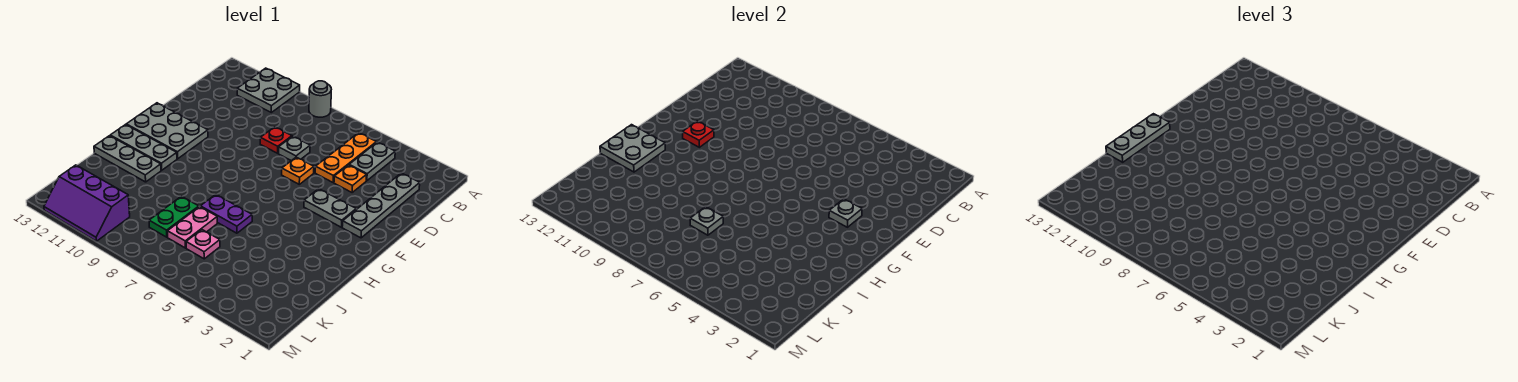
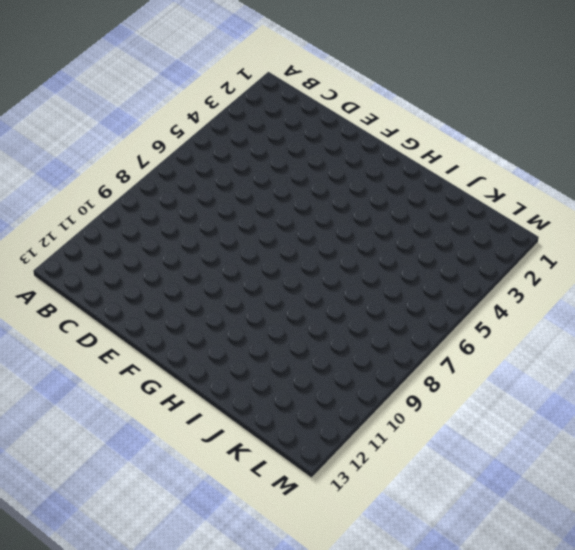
none -> grey 1x1 round brick [309,81,331,117]
none -> grey 2x2 plate [237,68,300,112]
none -> grey 1x2 plate [349,142,395,181]

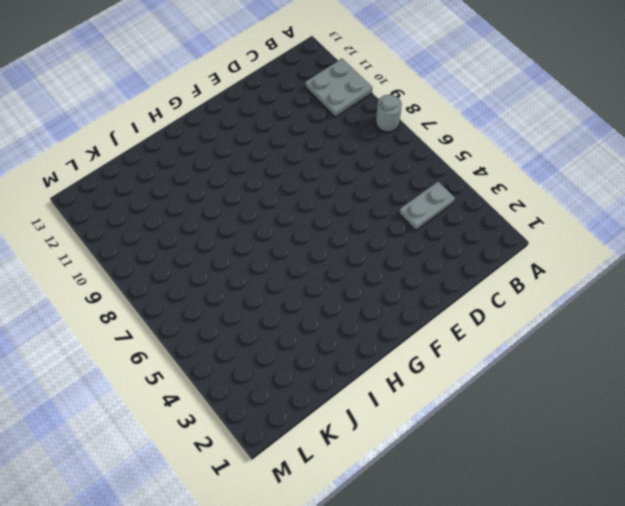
none -> orange 1x3 plate [315,133,376,182]
none -> grey 1x4 plate [342,173,420,238]
none -> orange 1x1 plate [334,165,367,192]

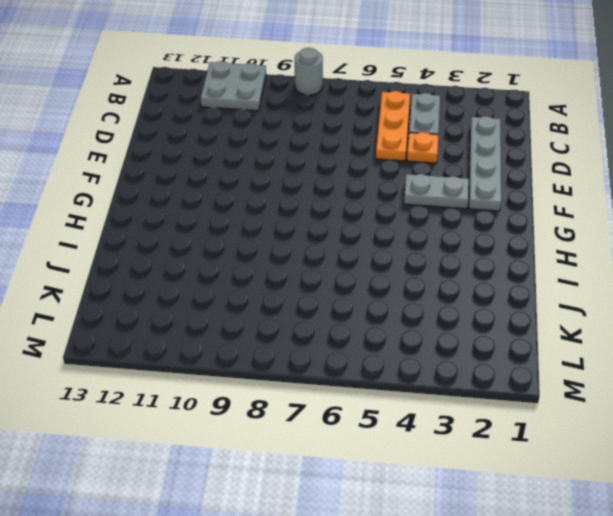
none -> grey 1x1 plate [278,136,310,161]
none -> red 1x1 plate [260,127,292,153]
none -> orange 1x1 plate [282,157,314,184]

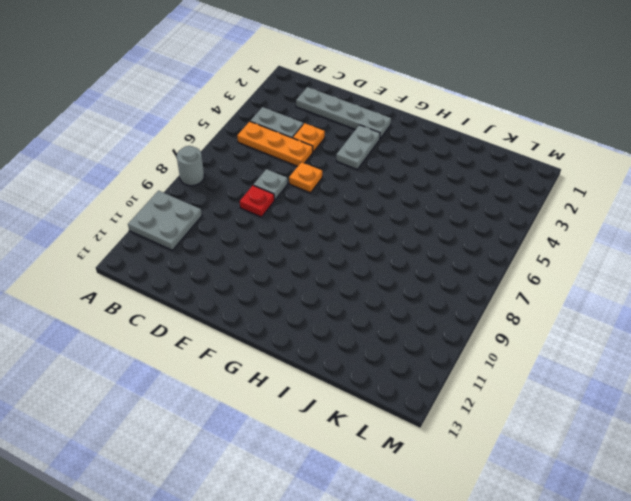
none -> grey 2x3 plate [126,103,208,159]
none -> grey 1x3 plate [110,125,177,170]
none -> purple 1x2 plate [200,194,252,233]

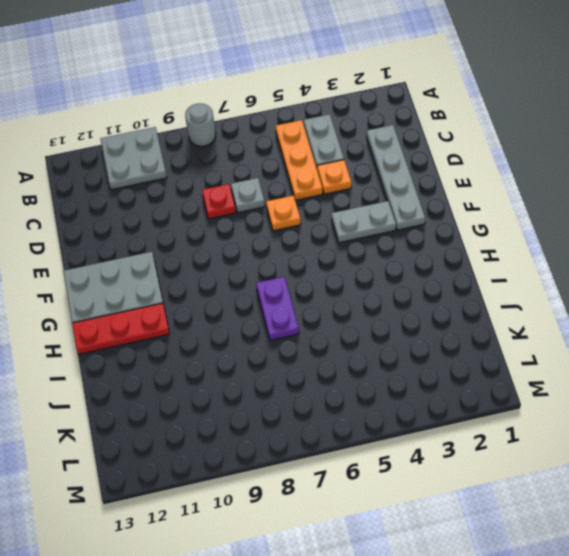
purple 1x2 plate [256,277,299,340] -> purple 1x2 plate turned to [200,194,252,233]
red 1x3 plate [72,303,170,354] -> grey 1x3 plate [110,125,177,170]
none -> grey 1x3 plate [94,136,161,182]
none -> pink 1x2 plate [168,207,217,248]
none -> green 1x2 plate [149,196,199,237]

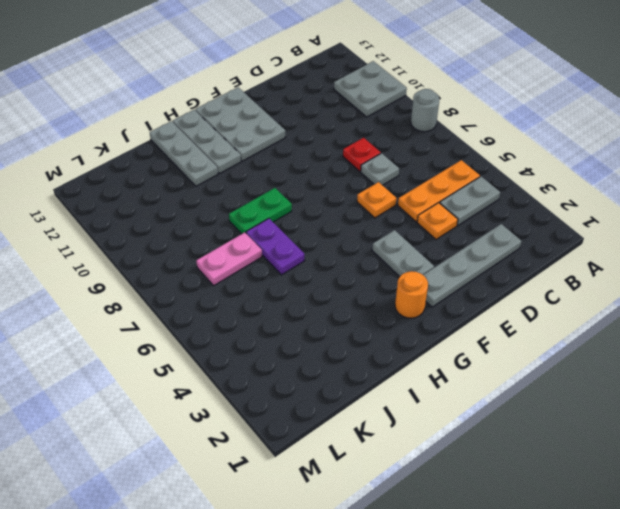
orange 1x1 round brick [395,271,428,318] -> none
green 1x2 plate [229,188,292,234] -> green 1x2 plate moved to [149,196,199,237]
none -> pink 1x1 plate [186,230,220,259]
none -> purple 2x3 slope [44,165,130,241]
none -> grey 1x1 plate [829,199,862,227]

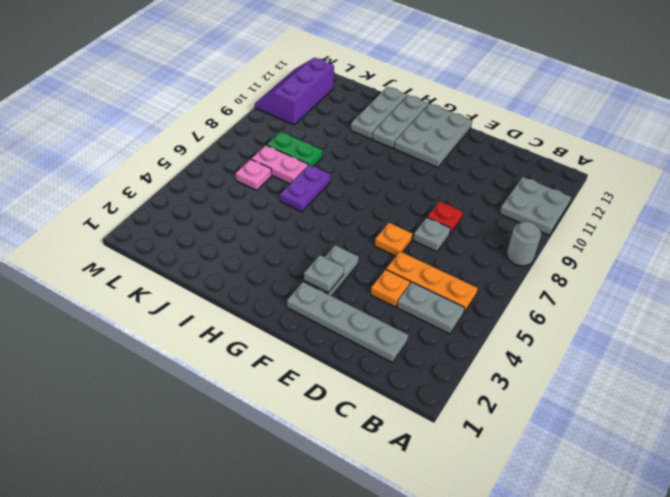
none -> red 1x1 plate [683,121,714,147]
none -> grey 2x2 plate [600,125,665,172]
none -> grey 1x1 plate [690,207,723,235]

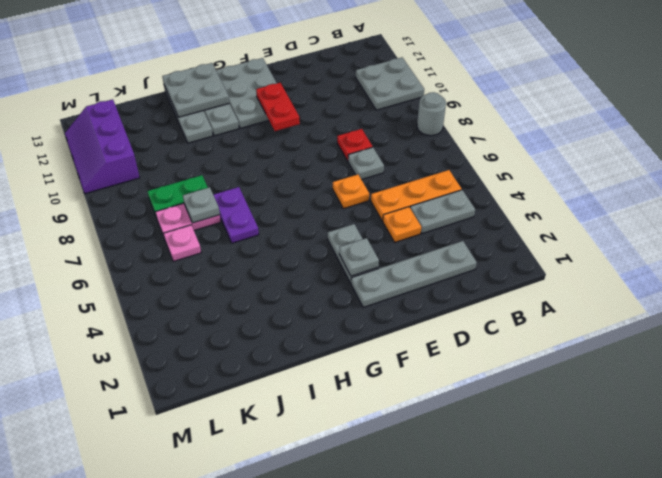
red 1x2 plate [256,83,300,131] -> red 1x1 plate [683,121,714,147]
none -> grey 1x3 plate [1106,114,1170,162]

